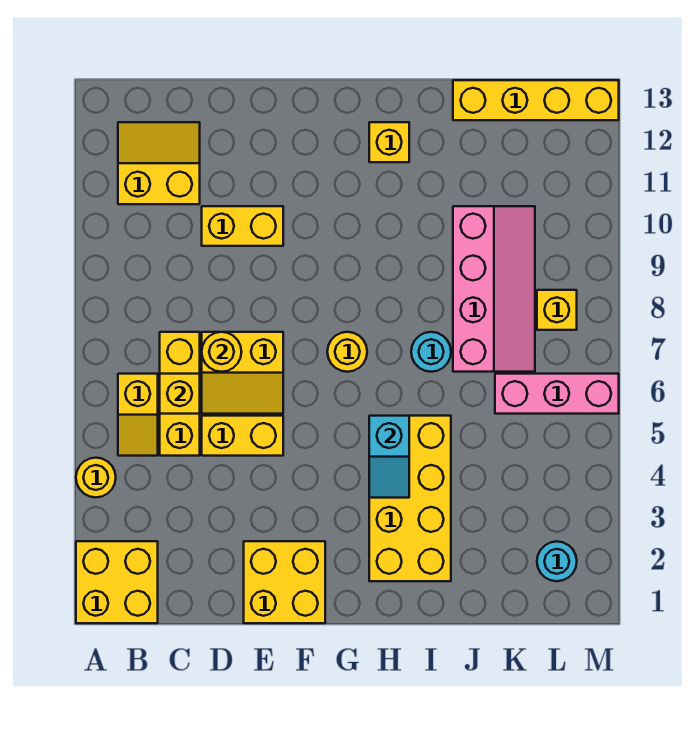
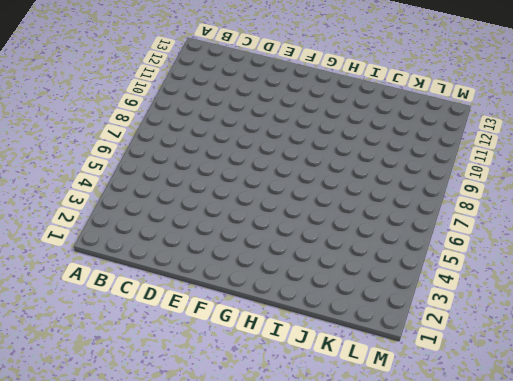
none -> yellow 2x2 brick [76,541,158,623]
none -> yellow 1x1 round brick [76,458,116,497]
none -> yellow 1x2 slope [118,374,158,456]

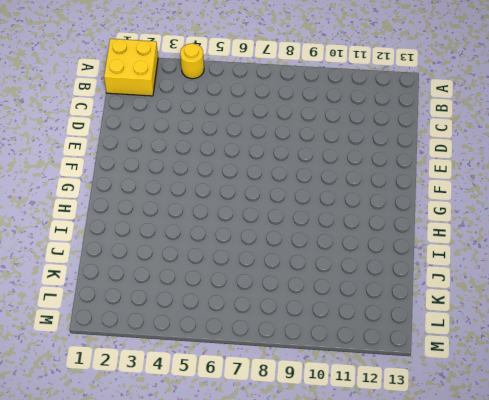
none -> yellow 1x2 slope [118,374,158,456]
none -> yellow 2x2 slope [118,122,200,204]
none -> yellow 1x3 brick [160,332,200,456]

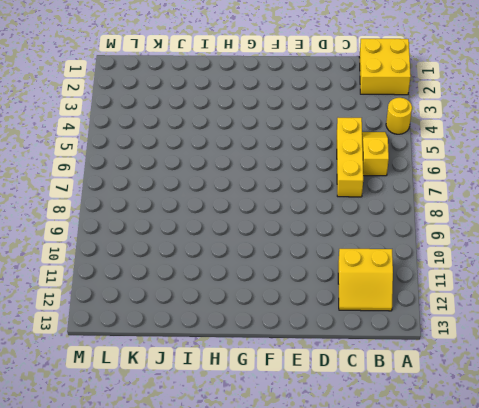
none -> yellow 1x2 brick [202,416,283,456]
none -> yellow 2x2 slope [202,332,283,414]
none -> yellow 1x2 brick [202,206,283,246]

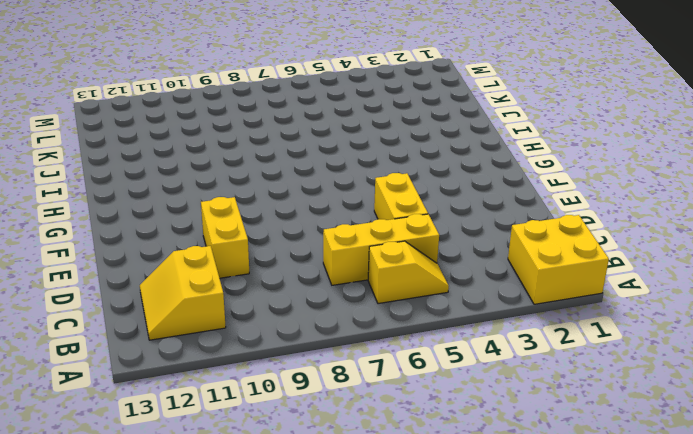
none -> yellow 1x1 round brick [76,458,116,497]
none -> yellow 2x2 slope [202,332,283,414]
none -> yellow 2x2 brick [244,541,325,623]

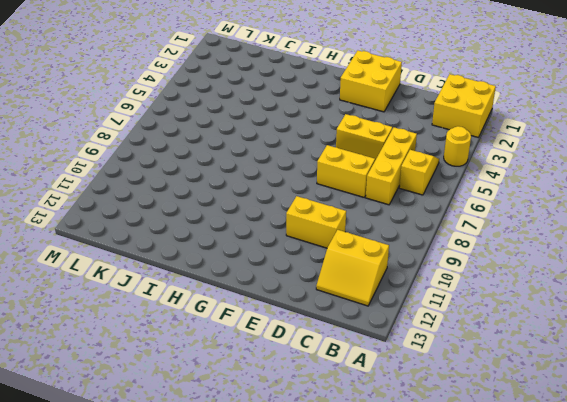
none -> yellow 1x1 round brick [327,332,367,372]
none -> yellow 2x4 brick [369,416,451,581]
none -> yellow 1x1 brick [369,122,409,162]

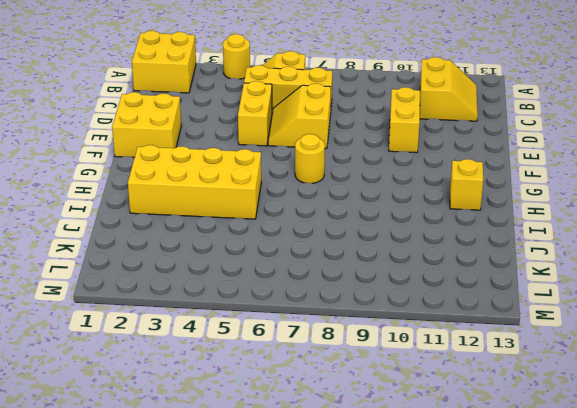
none -> cyan 1x1 round brick [411,332,451,372]
none -> pink 2x4 slope [453,206,535,372]
none -> yellow 1x4 brick [453,80,619,120]

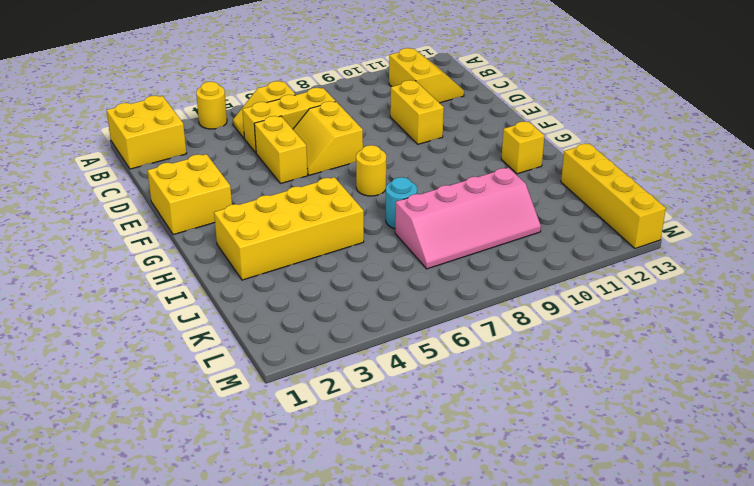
none -> pink 1x3 brick [495,374,619,414]
none -> cyan 1x1 round brick [537,542,577,581]
none -> yellow 1x1 brick [537,290,577,330]

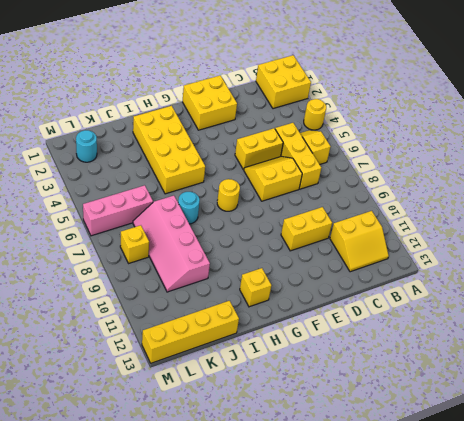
none -> yellow 1x1 brick [160,374,200,414]
none -> yellow 1x1 round brick [202,332,241,372]
none -> cyan 1x2 slope [369,416,409,498]

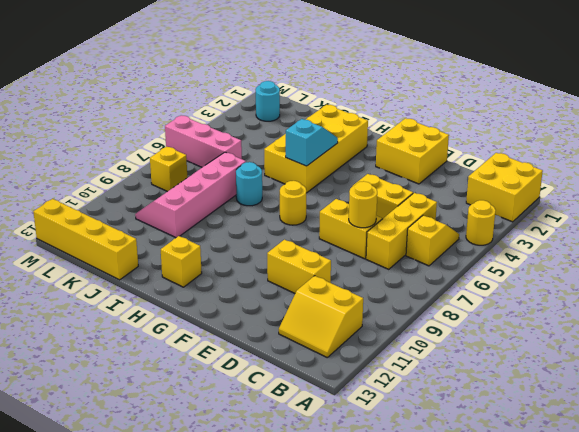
none -> yellow 1x1 brick [160,374,200,414]

